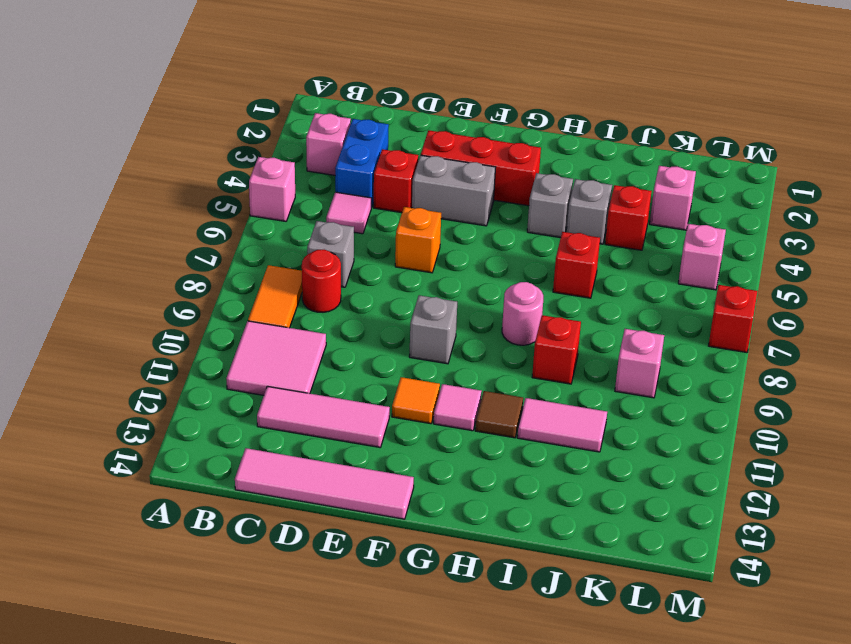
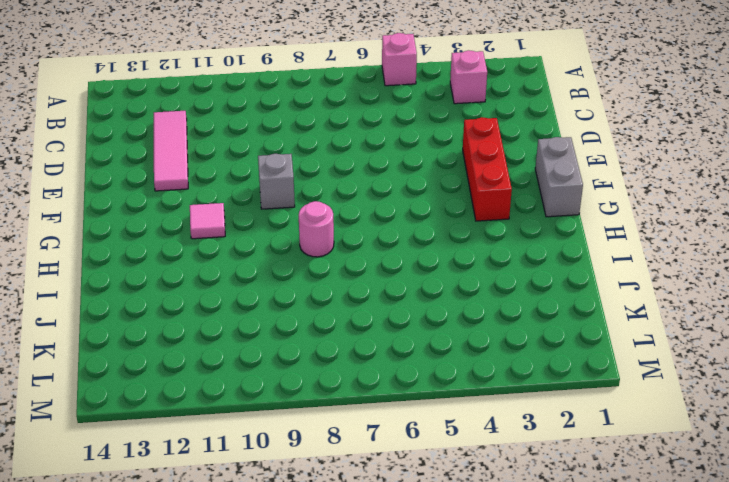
grey 1x2 brick [535,137,583,217] -> grey 1x2 brick moved to [412,155,495,226]
none -> orange 1x2 tile [248,265,302,328]
none -> pink 2x2 tile [226,321,326,395]
none -> blue 1x2 brick [335,119,389,208]

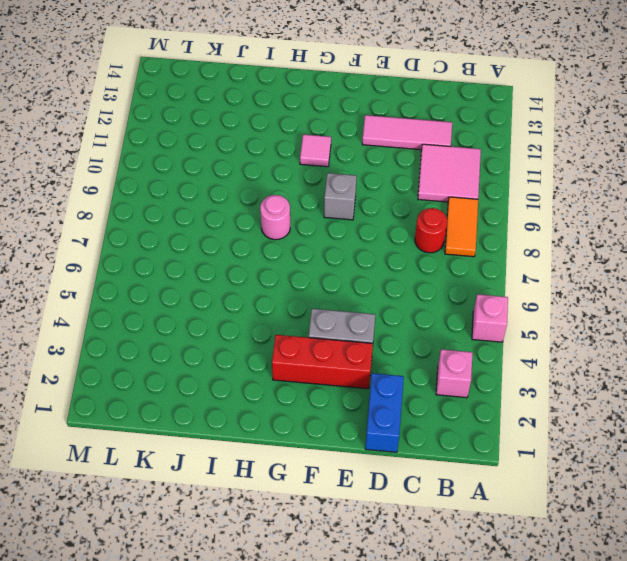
blue 1x2 brick [365,373,404,452] -> blue 1x2 brick moved to [335,119,389,208]
none -> pink 1x1 tile [326,192,371,234]
none -> grey 1x1 brick [307,221,354,287]
none -> pink 1x4 tile [235,448,414,519]

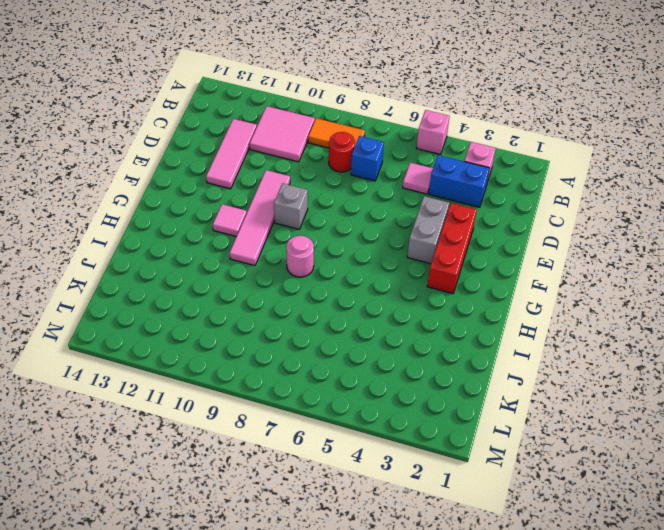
blue 1x1 brick [351,136,384,181] -> grey 1x1 brick [307,221,354,287]
pink 1x4 tile [229,170,290,266] -> pink 1x4 tile moved to [235,448,414,519]
none -> red 1x1 brick [374,149,418,213]
none -> orange 1x1 brick [395,207,441,273]
none -> orange 1x1 tile [392,377,440,424]

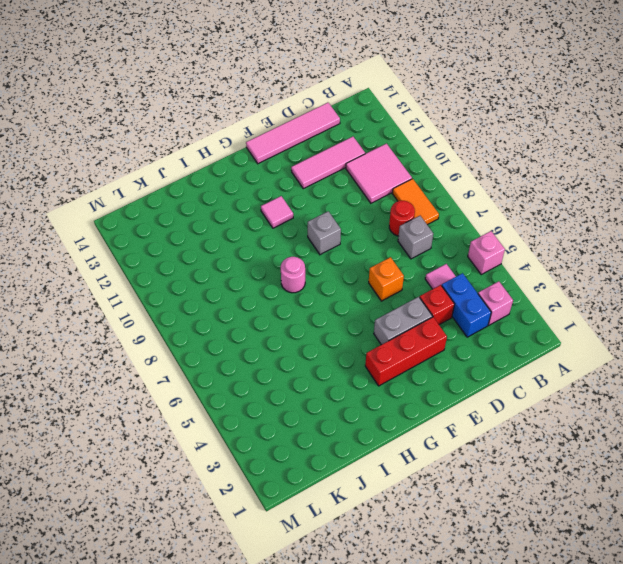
none -> orange 1x1 tile [392,377,440,424]
none -> grey 1x1 brick [527,173,573,238]
none -> brown 1x1 tile [475,391,523,438]

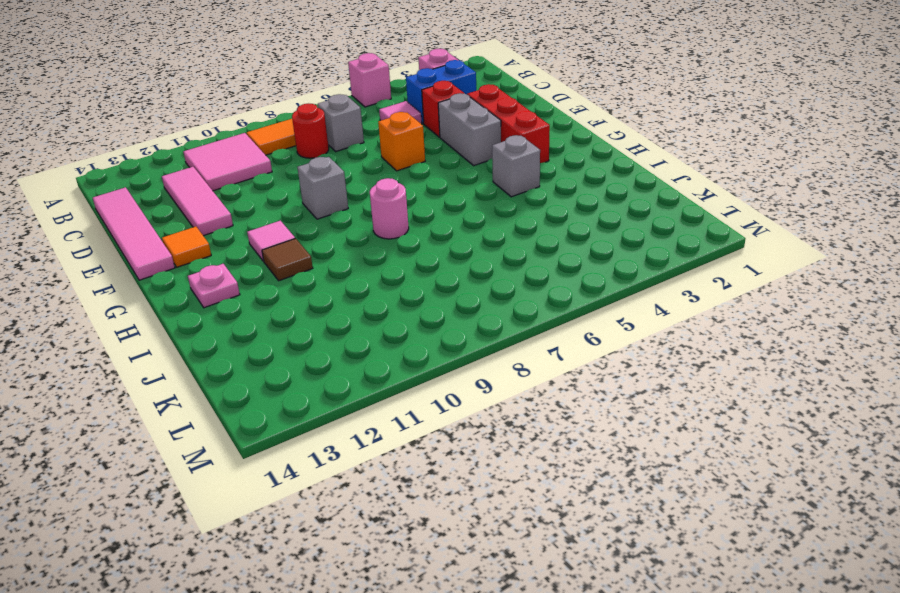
orange 1x1 tile [162,227,211,267] -> orange 1x1 tile moved to [392,377,440,424]
pink 1x1 plate [188,264,240,308] -> none
none -> grey 1x1 brick [567,179,612,244]
none -> red 1x1 brick [553,232,600,298]
none -> red 1x1 brick [532,315,581,384]

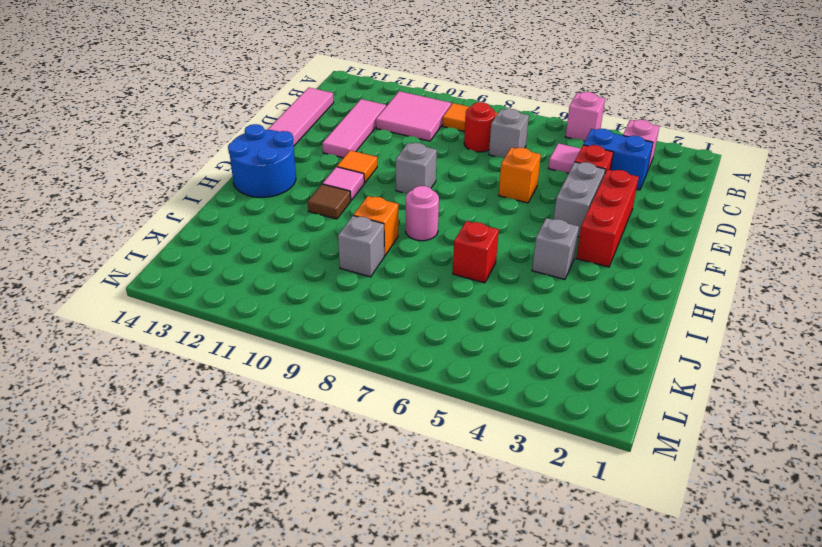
blue 2x2 round brick [228,124,296,197] -> none
orange 1x1 brick [354,196,398,256] -> red 1x1 brick [532,315,581,384]
grey 1x1 brick [338,216,384,277] -> grey 1x1 brick moved to [567,179,612,244]
none -> pink 1x2 tile [517,398,607,452]
none -> red 1x1 brick [605,185,651,250]
none -> pink 1x1 brick [650,166,696,230]

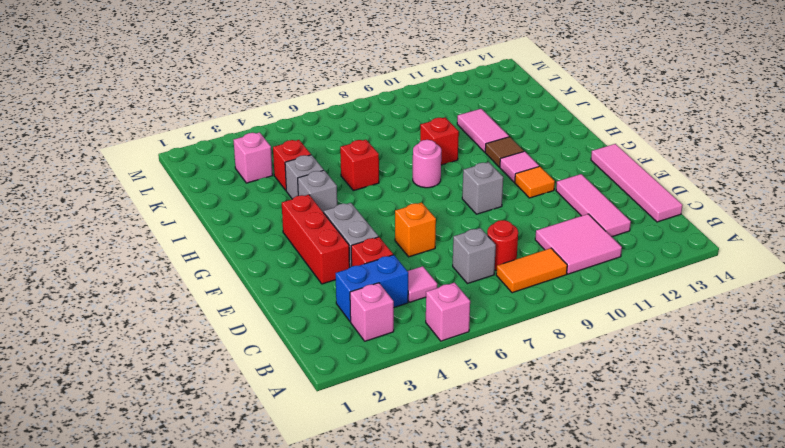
none -> pink 1x1 brick [615,329,664,398]
none -> pink 1x1 brick [678,224,726,290]
none -> red 1x1 brick [709,285,757,353]

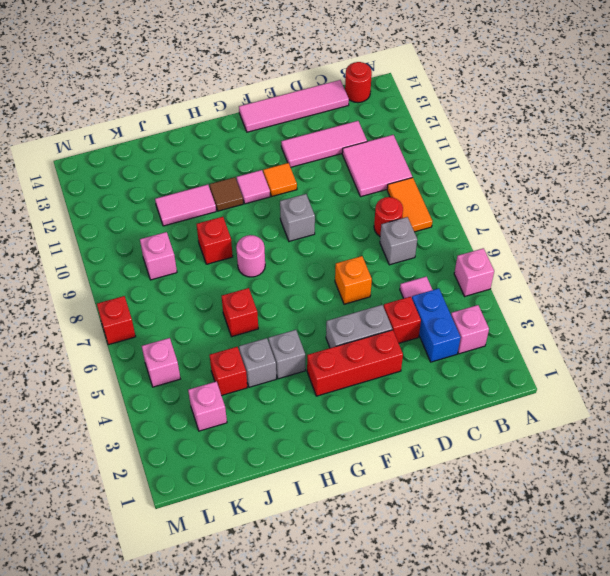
red 1x1 round brick [345,62,372,103] -> none

